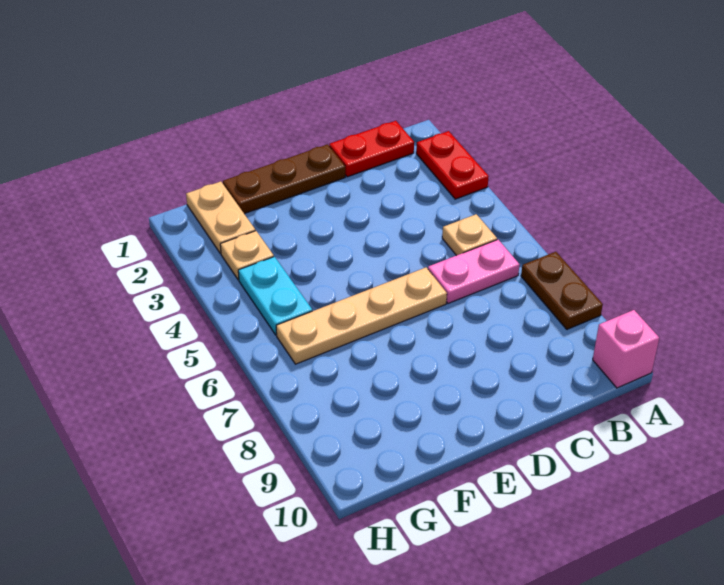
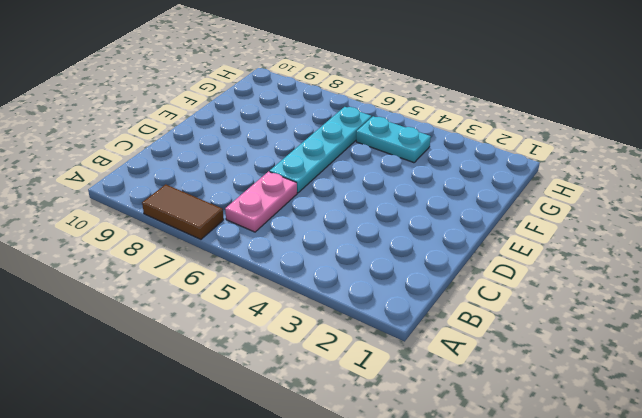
brown 1x2 tile [142,184,224,239] -> brown 1x2 plate [521,252,603,329]
cyan 1x4 plate [270,107,371,193] -> tan 1x4 plate [276,267,447,364]
none -> red 1x2 plate [416,131,489,199]
none -> pink 1x1 brick [593,310,659,388]

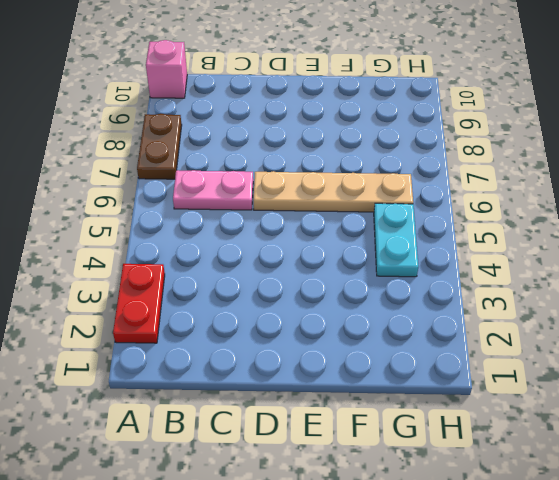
none -> red 1x2 plate [329,121,414,177]
none -> tan 1x1 plate [442,214,497,256]

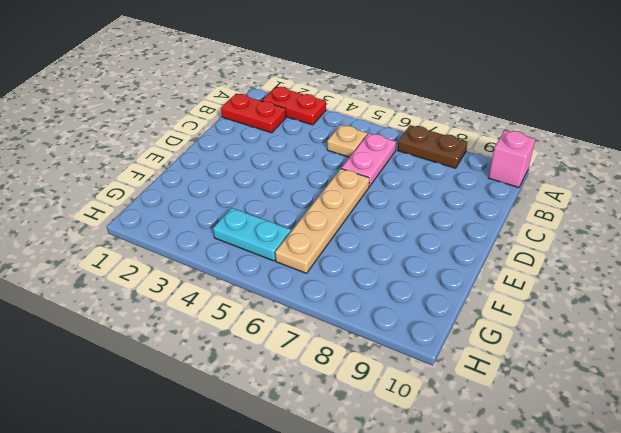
red 1x2 plate [221,94,286,133] -> red 1x2 plate turned to [329,121,414,177]
none -> brown 1x3 plate [223,144,345,214]
none -> tan 1x2 plate [186,181,255,254]

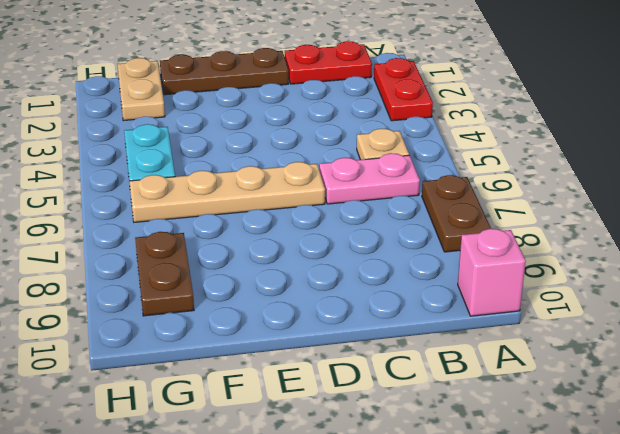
brown 1x2 plate [135,232,194,316] -> none
none -> tan 1x1 plate [220,231,274,280]

